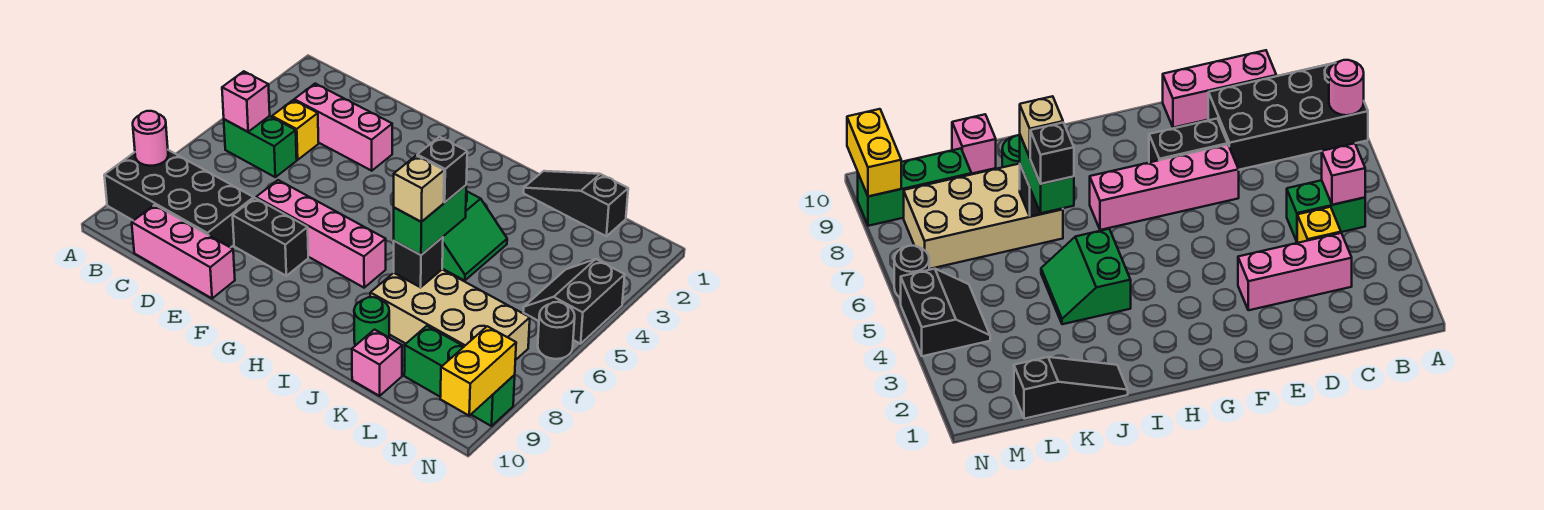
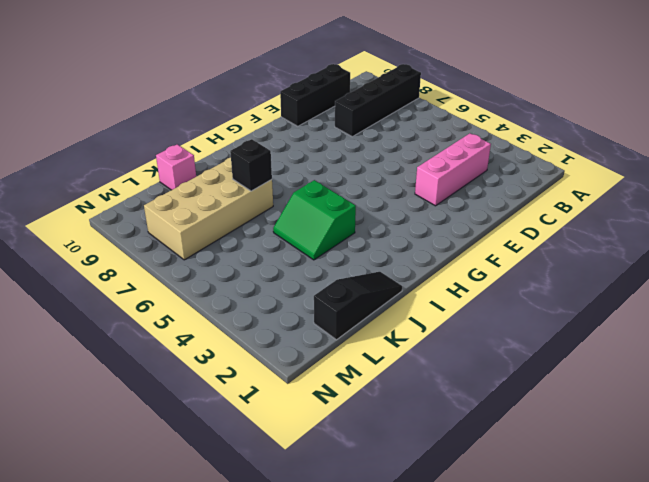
black 1x4 brick [335,64,421,137] -> black 2x4 brick [104,150,254,248]
black 1x3 brick [280,64,350,126] -> pink 1x3 brick [132,205,235,298]
none -> green 1x2 brick [224,116,297,177]
none -> yellow 1x1 brick [272,100,319,160]
none -> pink 1x4 brick [256,180,386,288]

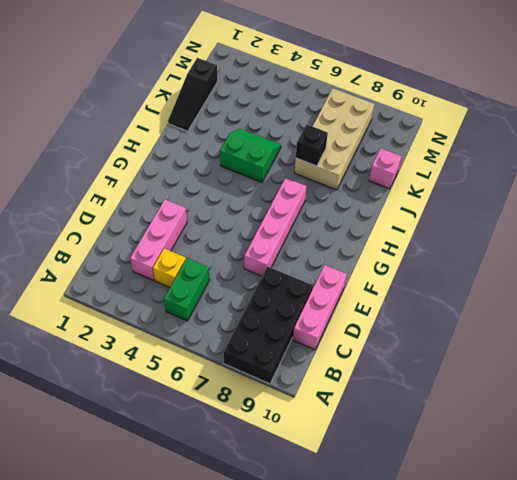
none -> black 1x2 brick [233,198,308,276]
none -> green 1x1 round brick [354,297,389,346]
none -> green 1x3 brick [404,326,515,426]

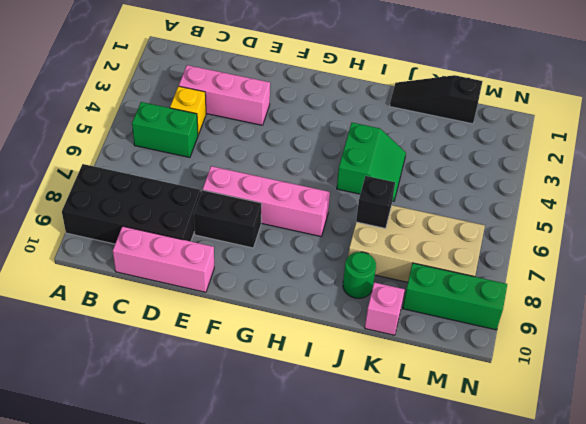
none -> black 2x2 slope [523,259,625,344]
none -> black 1x1 round brick [538,302,575,359]
none -> pink 1x1 round brick [133,111,168,166]

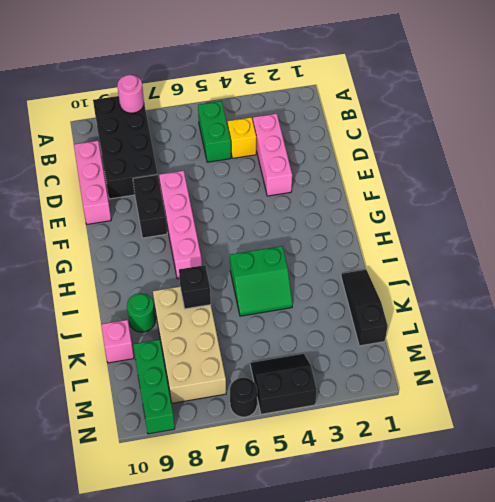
none -> pink 1x1 brick [222,71,270,132]
none -> yellow 1x2 brick [440,326,516,416]
none -> green 1x2 brick [394,185,466,255]

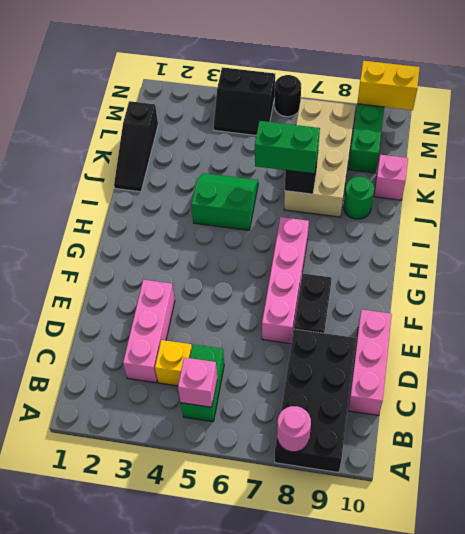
none -> black 1x1 brick [417,137,467,202]
none -> tan 1x1 brick [394,156,444,222]

